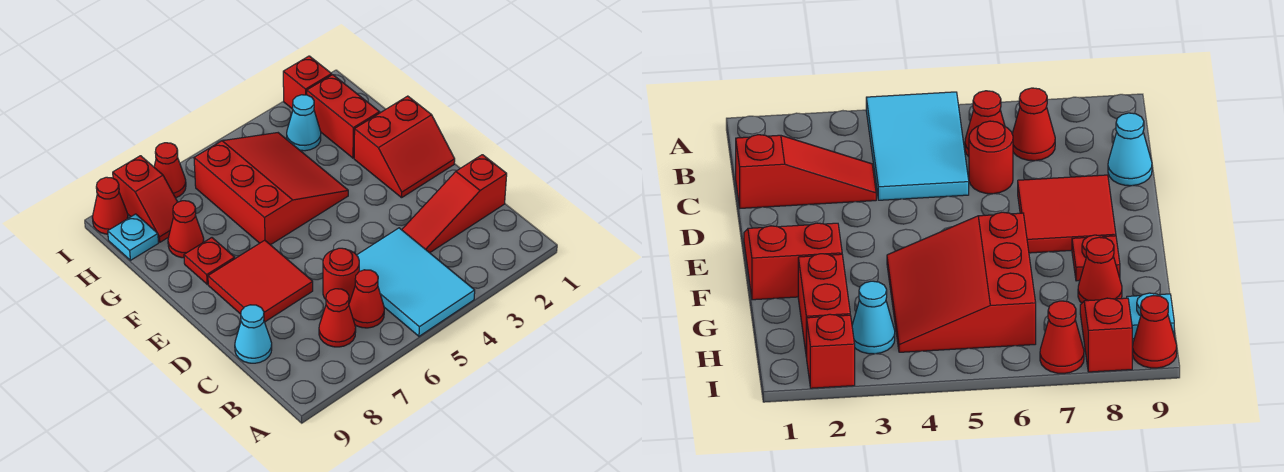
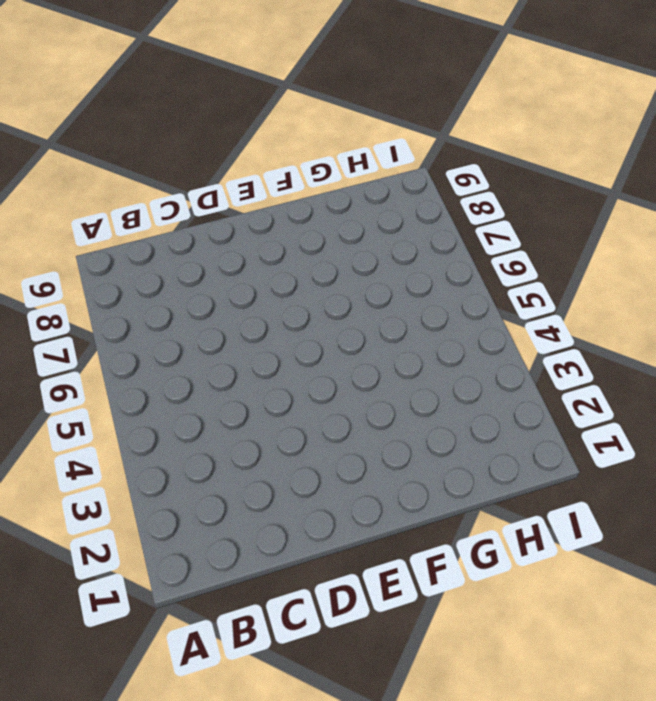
none -> cyan 2x3 tile [357,228,475,336]
none -> red 1x1 cone [349,270,384,328]
none -> red 1x1 cone [319,289,356,347]

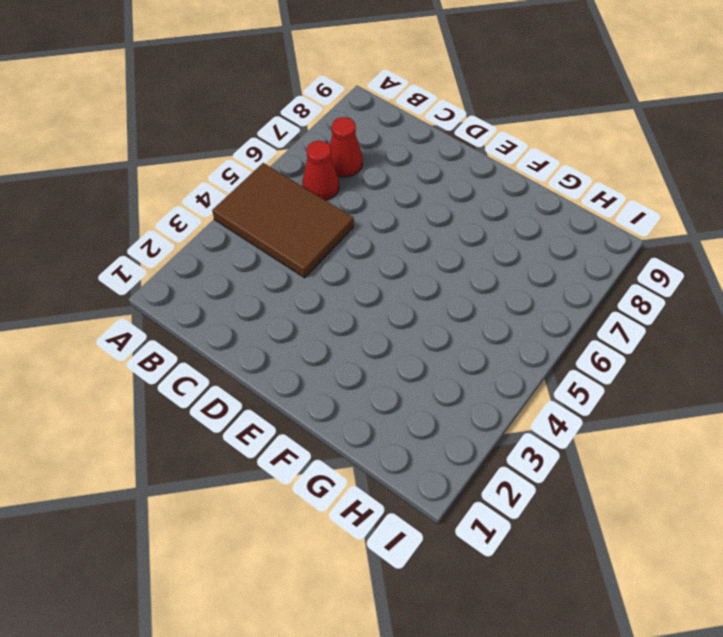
brown 2x3 tile [212,163,354,278] -> cyan 2x3 tile [357,228,475,336]
none -> red 1x3 slope [402,155,507,253]
none -> red 1x1 round brick [323,248,359,303]
none -> cyan 1x1 cone [235,305,272,363]

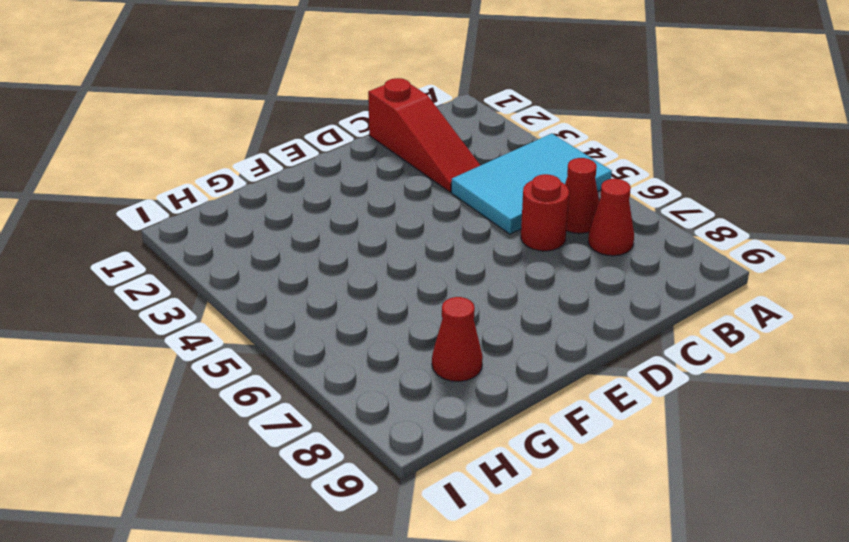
none -> cyan 1x1 cone [235,305,272,363]
none -> red 2x2 tile [208,240,313,322]
none -> red 2x2 slope [354,96,455,198]

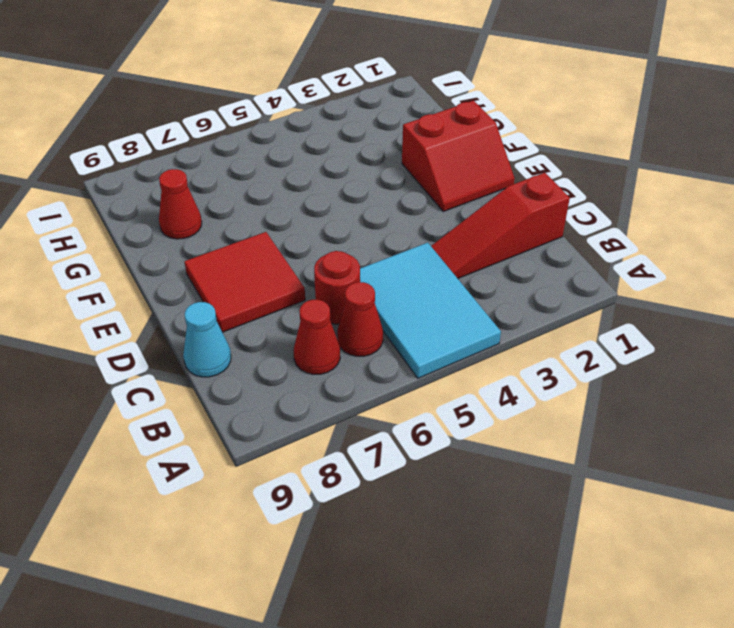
none -> red 3x3 slope [194,133,348,245]
none -> red 1x1 plate [184,238,235,284]
none -> red 1x2 brick [307,75,379,158]

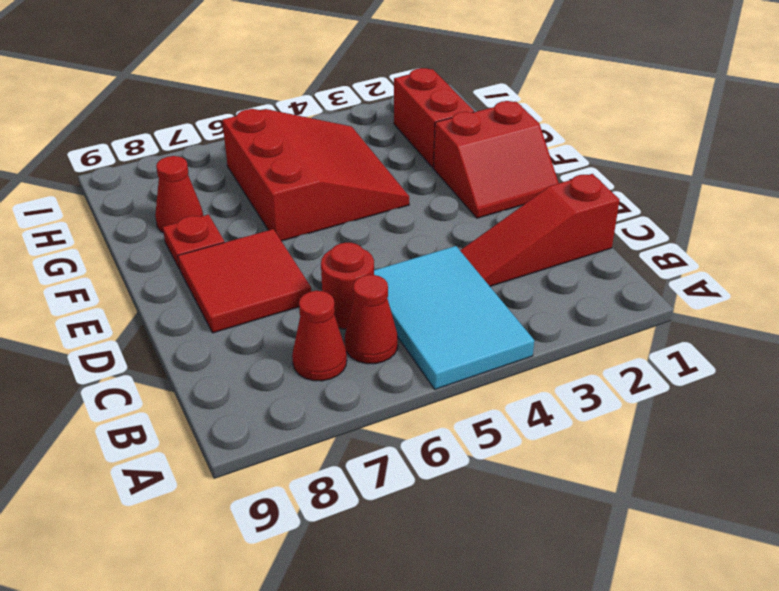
none -> cyan 1x1 cone [235,305,272,363]
none -> cyan 1x1 cone [287,95,321,151]
none -> red 1x2 slope [113,156,177,242]

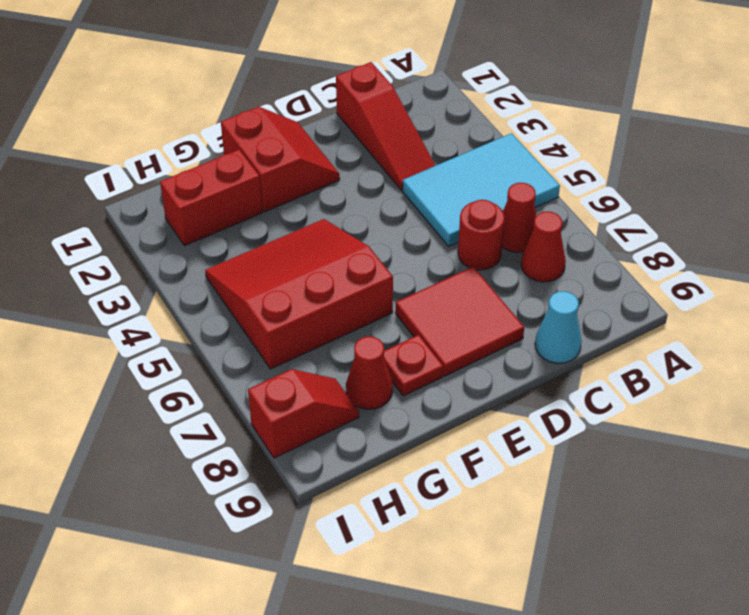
none -> cyan 1x1 cone [287,95,321,151]
none -> cyan 1x1 plate [108,214,158,260]
none -> red 1x1 brick [283,56,332,109]

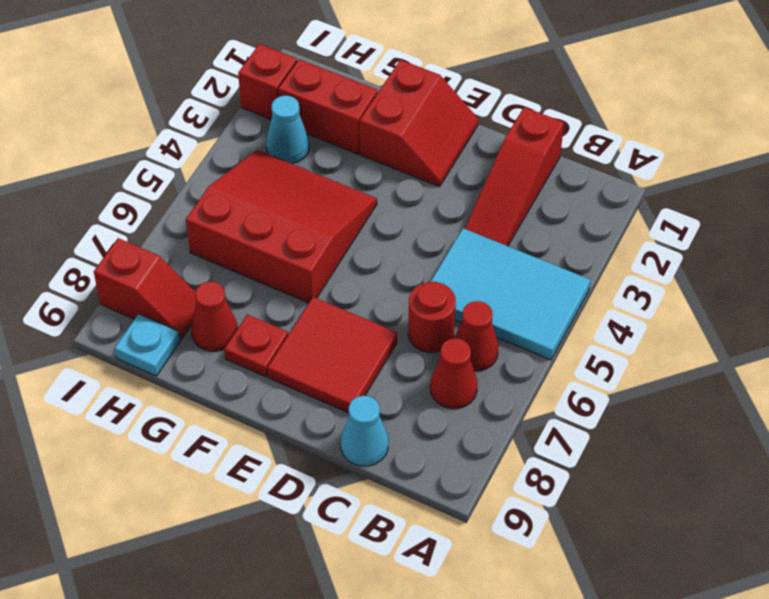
none -> red 1x1 cone [154,143,186,198]
none -> red 1x1 cone [92,177,128,234]

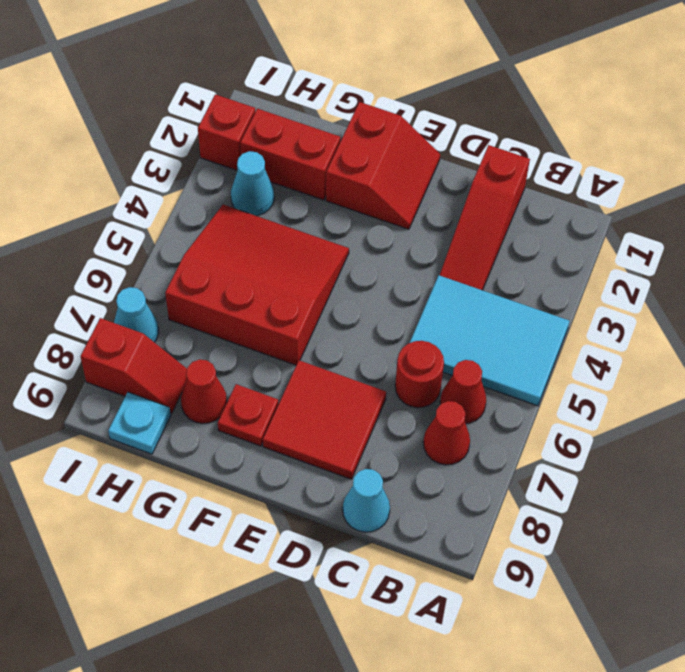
cyan 1x1 cone [114,287,159,342] -> red 1x1 cone [154,143,186,198]
none -> red 1x1 cone [92,177,128,234]

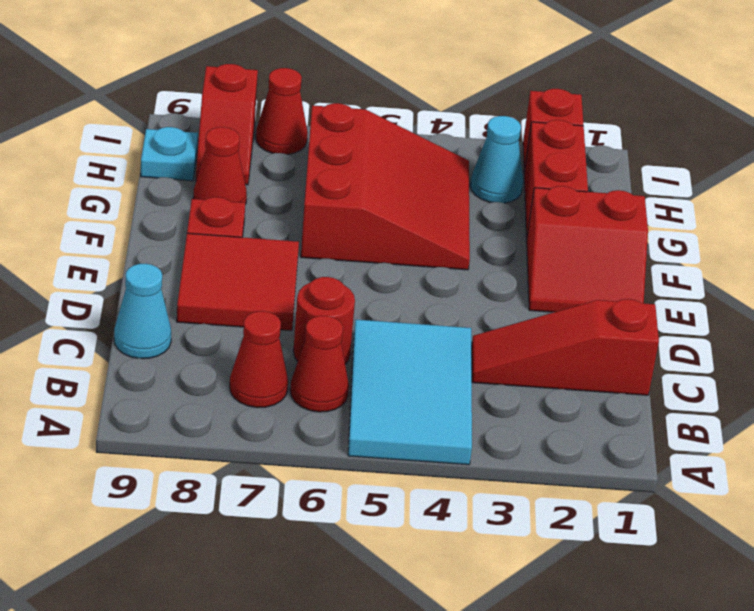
none -> red 1x1 cone [92,177,128,234]

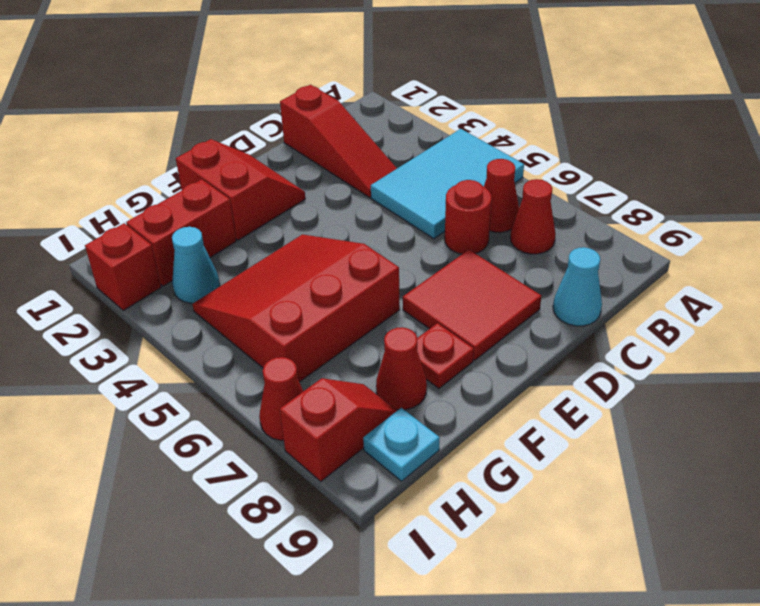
none -> red 1x1 cone [92,177,128,234]

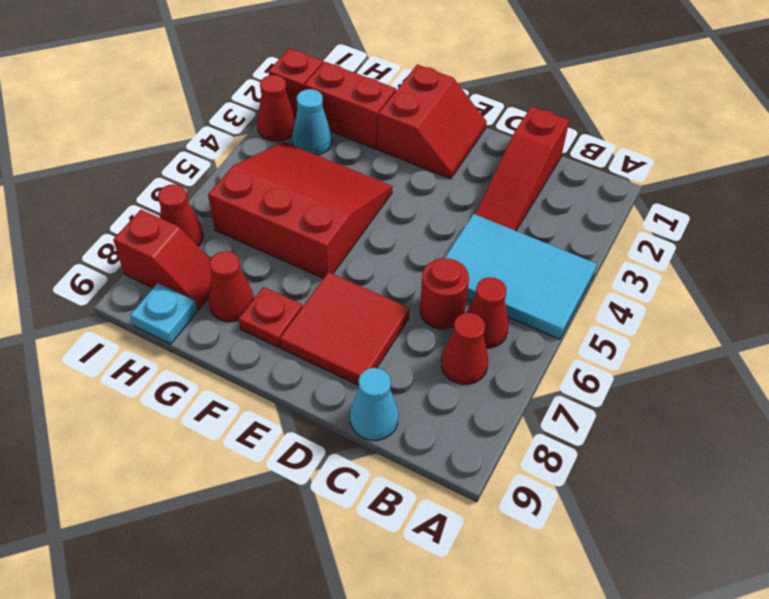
red 1x1 cone [257,75,296,141] -> red 1x1 cone moved to [92,177,128,234]

